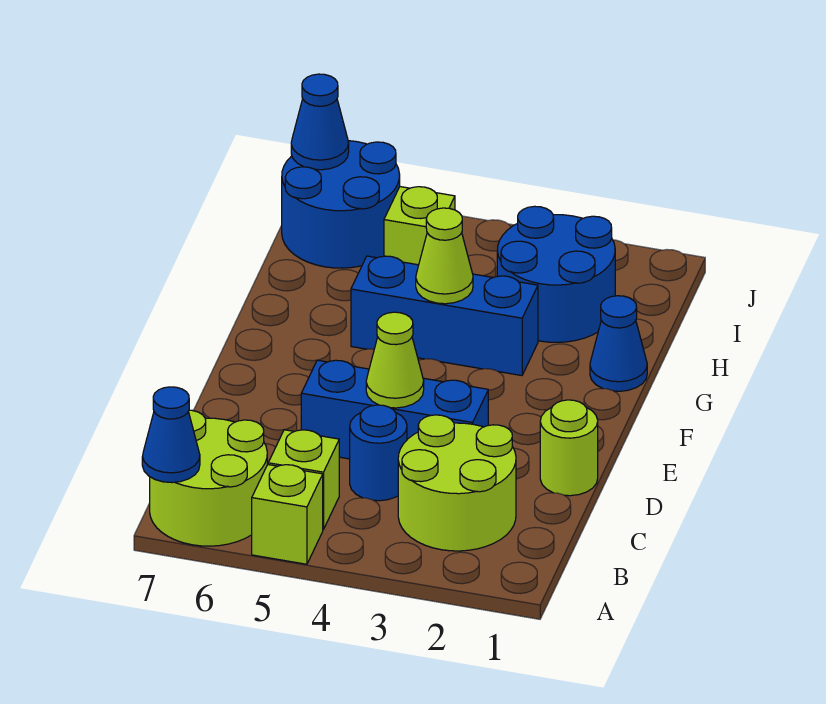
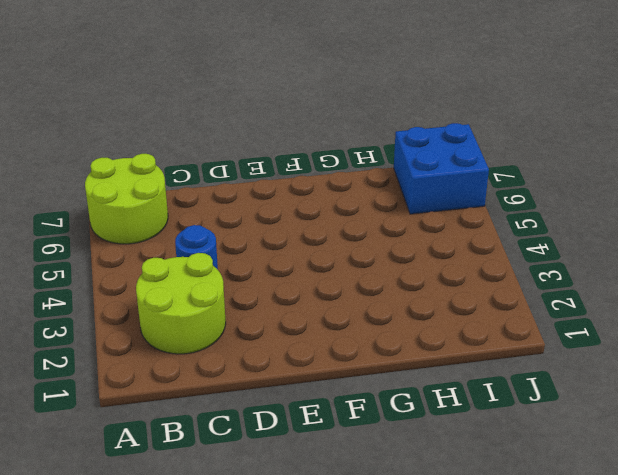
blue 2x2 brick [394,123,489,214] -> blue 2x2 round brick [282,141,400,268]
none -> lime 1x1 brick [252,465,323,564]
none -> lime 1x1 brick [268,430,339,529]
none -> lime 1x1 round brick [540,400,598,496]

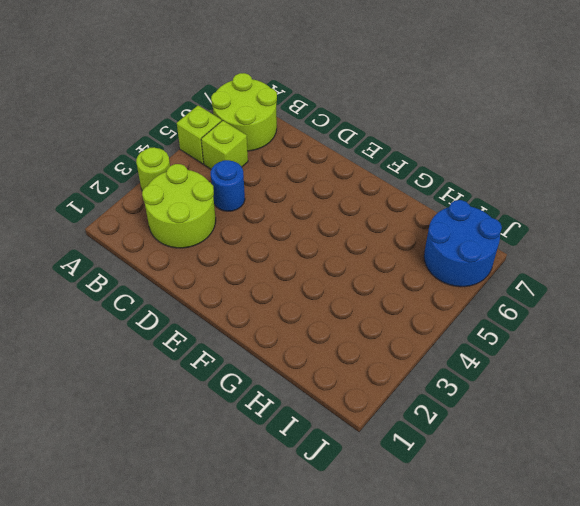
lime 1x1 round brick [136,147,170,191] -> lime 1x1 round brick moved to [540,400,598,496]
none -> blue 1x3 brick [301,360,488,459]
none -> blue 1x1 cone [590,296,647,391]
none -> blue 1x3 brick [351,256,538,376]

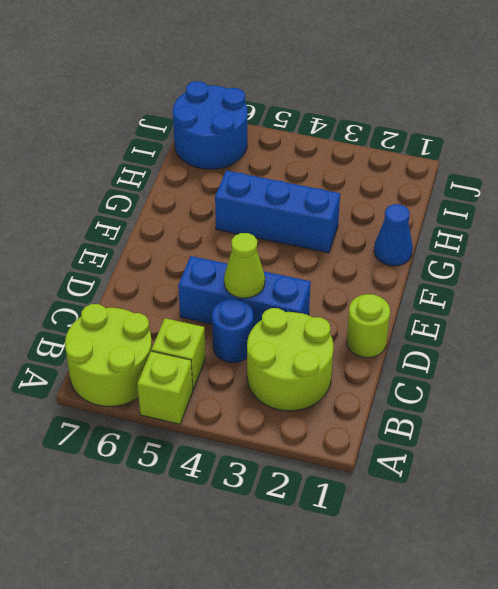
none -> blue 2x2 round brick [497,206,615,342]
none -> lime 1x1 brick [384,187,455,265]
none -> blue 1x1 cone [142,387,200,483]

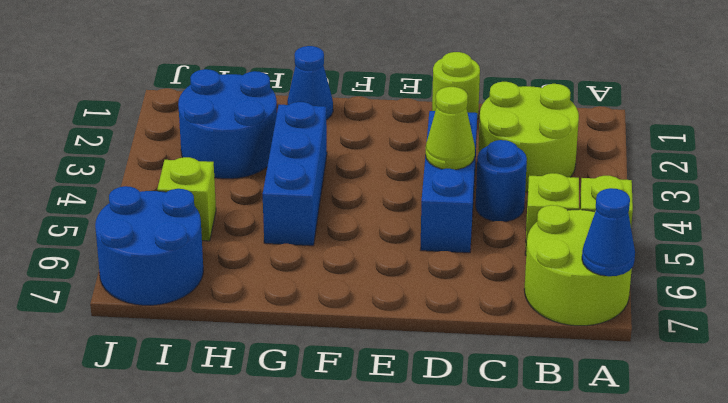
none -> lime 1x1 cone [416,208,473,304]
none -> blue 1x1 cone [291,74,349,170]

